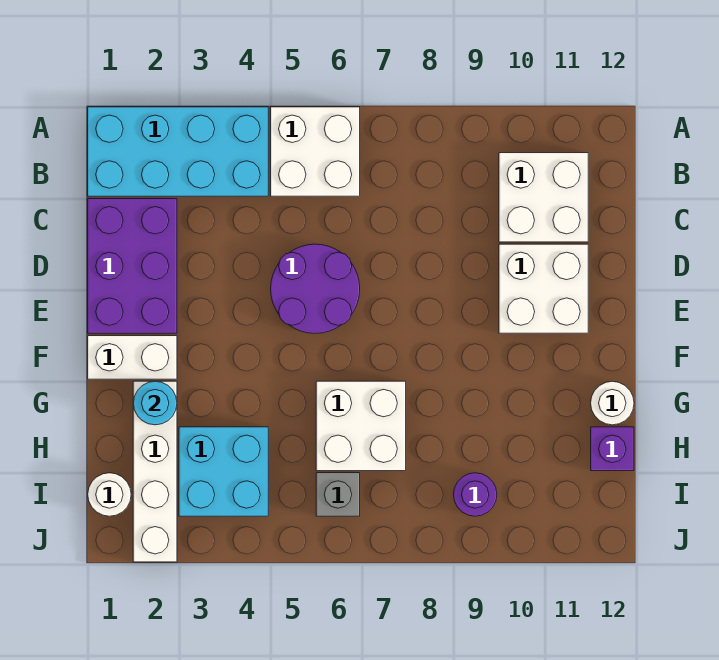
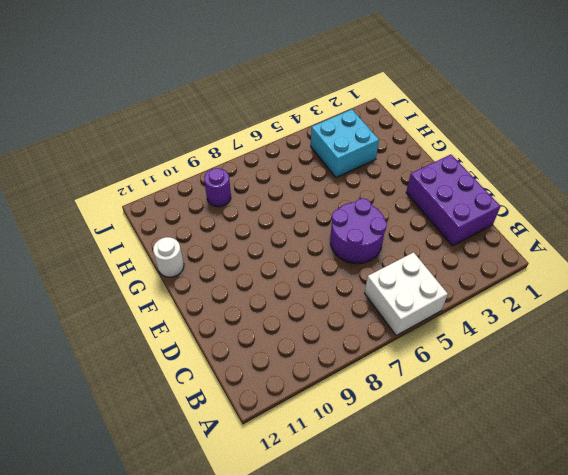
none -> cyan 2x4 brick [88,107,268,196]
none -> white 2x2 brick [499,153,588,242]
none -> white 2x2 brick [499,244,588,333]

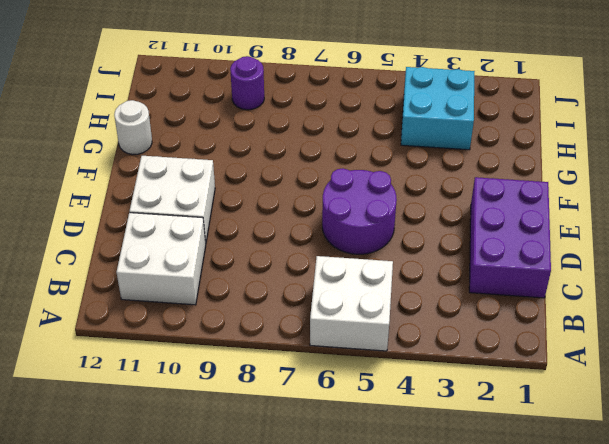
none -> cyan 2x4 brick [88,107,268,196]
none -> white 1x2 brick [88,336,177,379]
none -> white 1x4 brick [133,381,177,562]

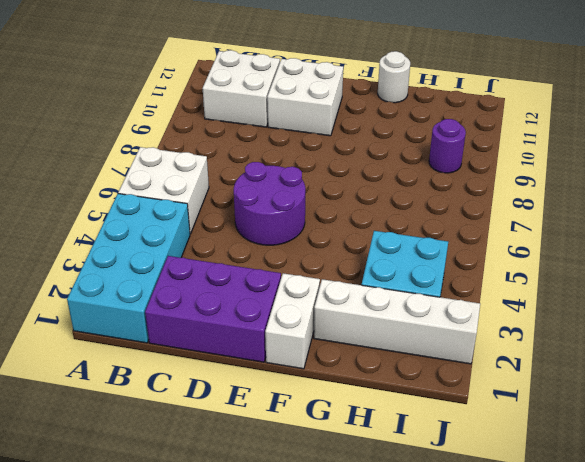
none -> white 2x2 brick [316,381,406,471]
none -> purple 1x1 brick [591,427,634,471]
none -> white 1x1 round brick [88,473,131,516]

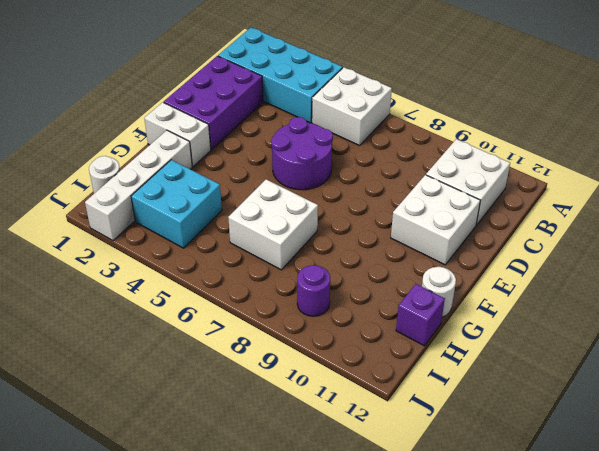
none -> grey 1x1 brick [316,473,360,516]
none -> cyan 1x1 round brick [133,381,177,425]

